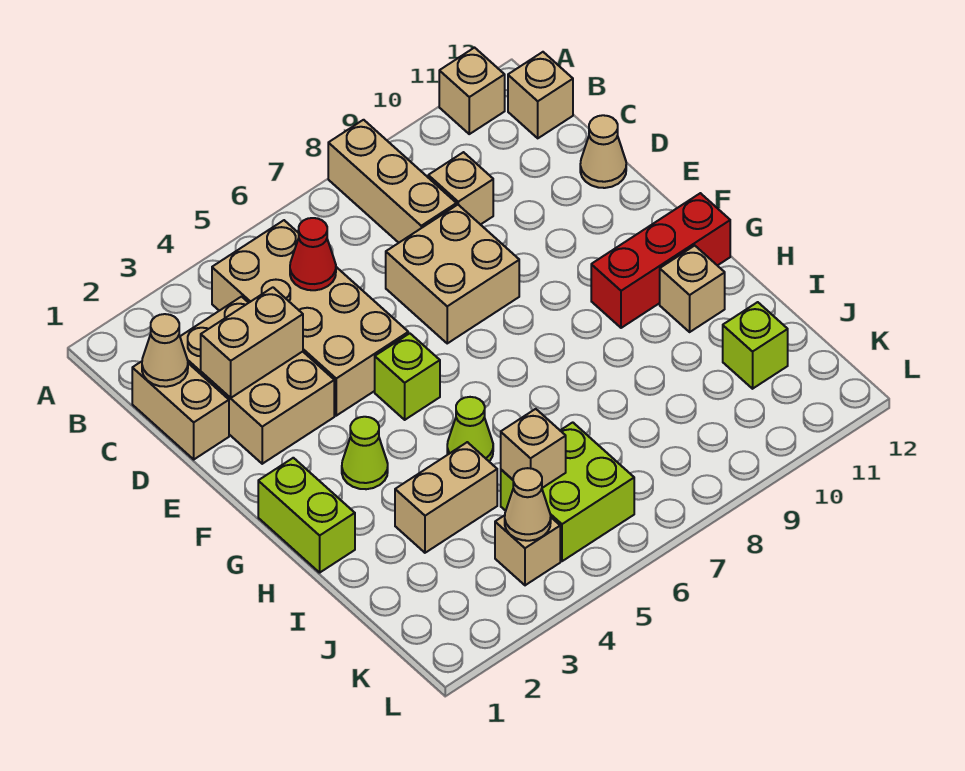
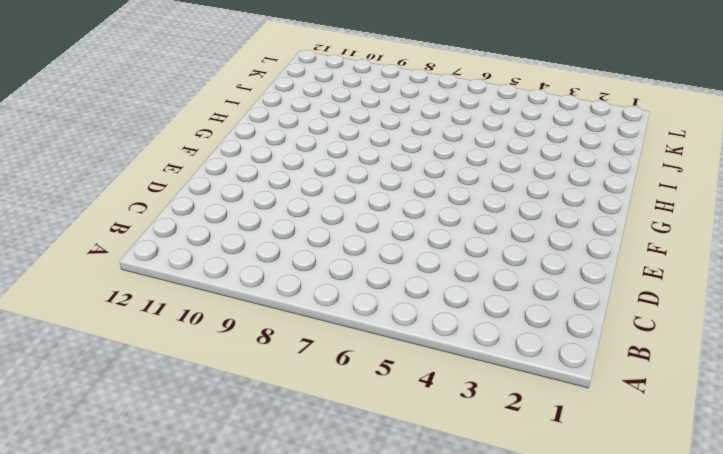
none -> tan 1x3 brick [328,120,457,243]
none -> tan 1x1 brick [439,48,505,134]
none -> tan 2x4 brick [212,220,408,416]

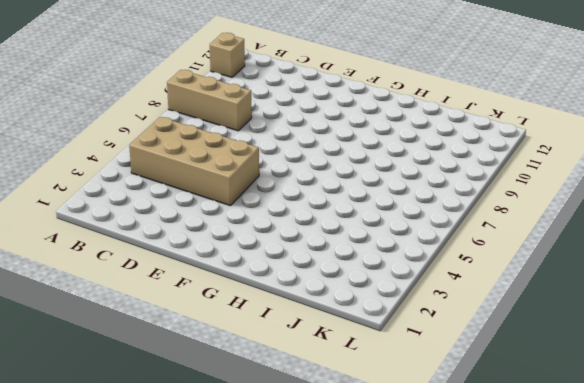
none -> tan 1x1 brick [508,52,573,138]
none -> tan 1x2 brick [132,361,229,459]
none -> tan 2x3 brick [180,297,334,464]

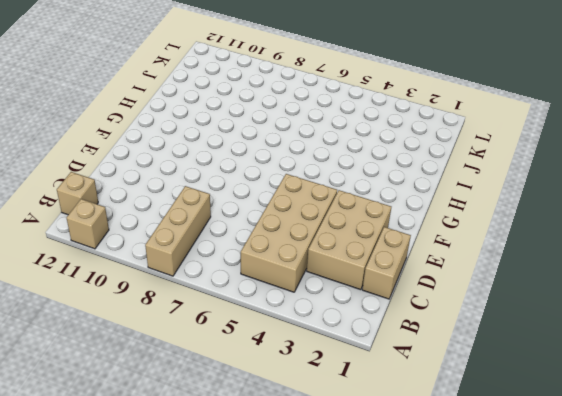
none -> tan 1x1 brick [428,152,493,225]
none -> tan 2x2 brick [386,205,519,343]
none -> tan 1x1 cone [580,115,626,188]

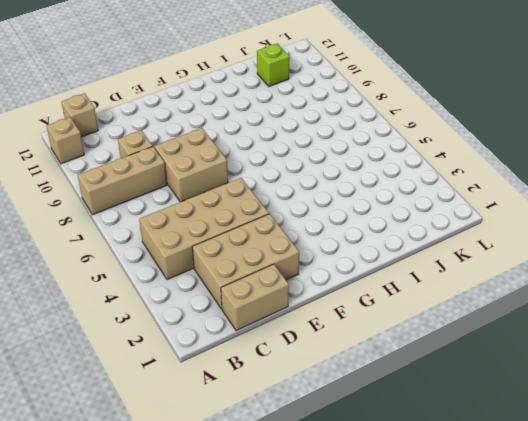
none -> tan 1x1 cone [580,115,626,188]
none -> lime 1x1 brick [375,333,440,420]
none -> lime 1x2 brick [258,458,355,573]

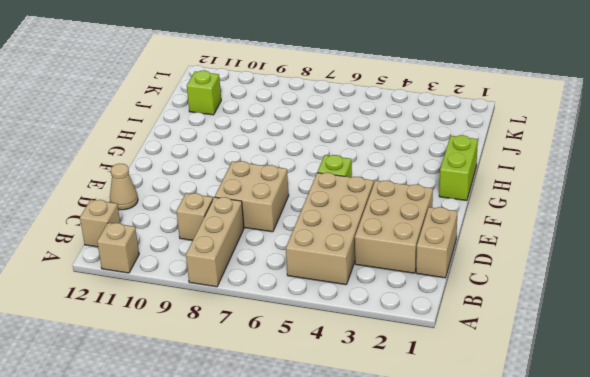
none -> lime 1x1 cone [342,417,388,489]
none -> red 1x3 brick [591,193,730,328]
none -> lime 1x1 cone [447,397,493,461]

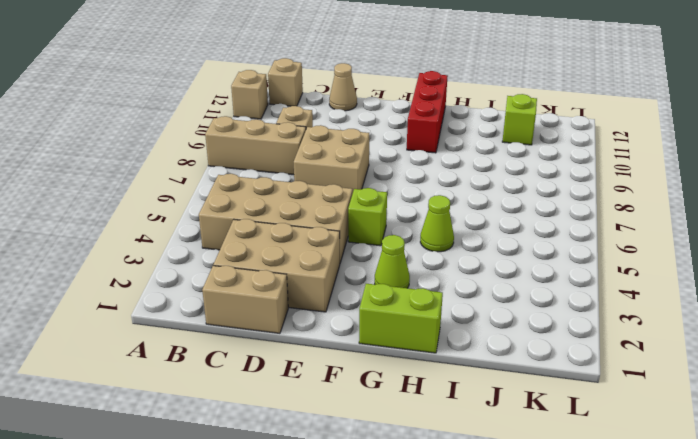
none -> tan 1x1 brick [660,246,725,332]
none -> tan 1x2 brick [395,442,497,553]
none -> lime 2x2 brick [501,422,634,561]

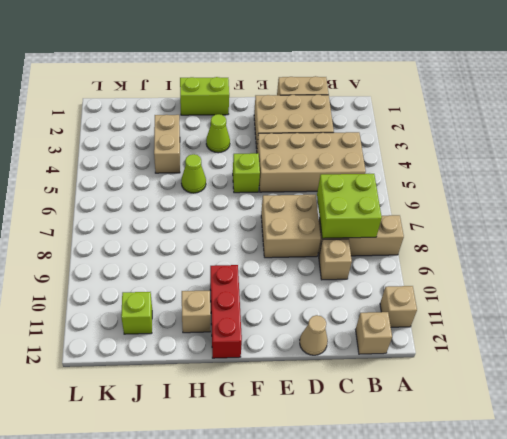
lime 2x2 brick [317,174,382,238] -> lime 2x2 brick moved to [501,422,634,561]
none -> tan 1x1 brick [495,515,560,585]
none -> tan 1x1 cone [142,314,188,387]
none -> red 1x1 cone [290,218,336,290]

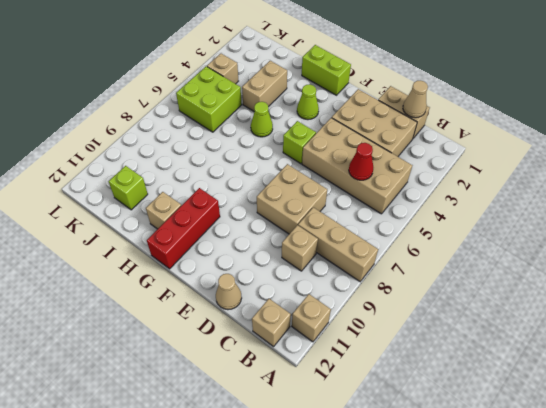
none -> tan 1x2 brick [201,287,303,398]
none -> tan 1x1 brick [501,409,566,488]
none -> tan 1x1 cone [505,468,551,541]

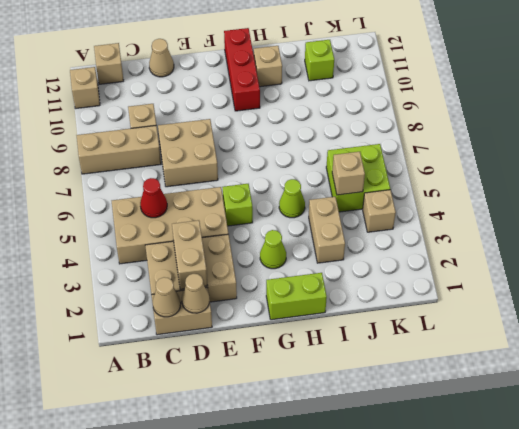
tan 1x1 cone [182,274,209,313] -> tan 1x1 cone moved to [505,468,551,541]

